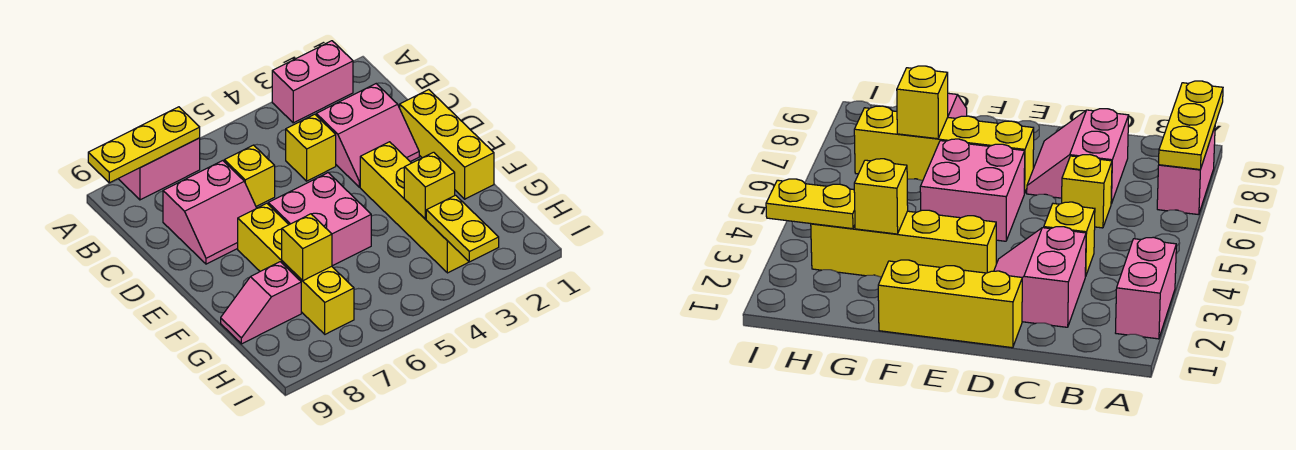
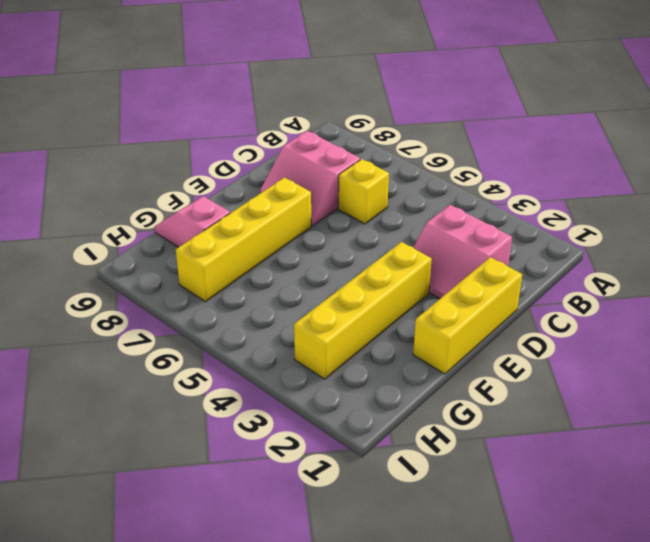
none -> pink 1x2 brick [272,41,353,123]
none -> pink 1x2 brick [119,138,200,200]
none -> yellow 1x1 brick [286,114,336,181]

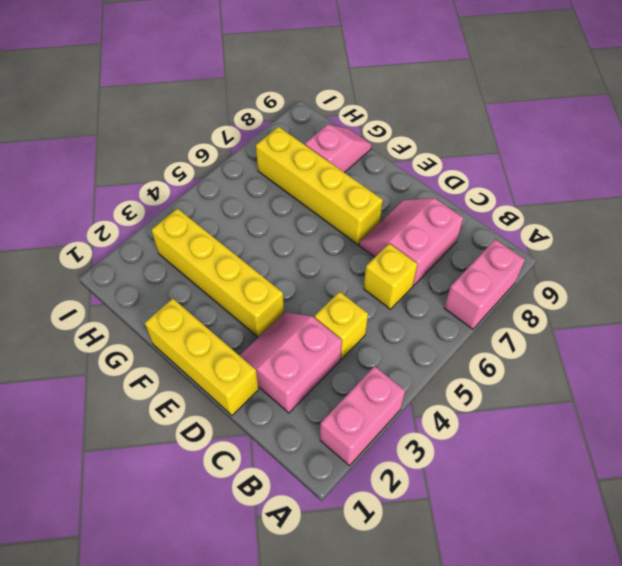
none -> pink 2x2 brick [268,173,371,266]
none -> yellow 1x3 plate [88,107,200,183]
none -> yellow 1x1 brick [404,152,455,219]

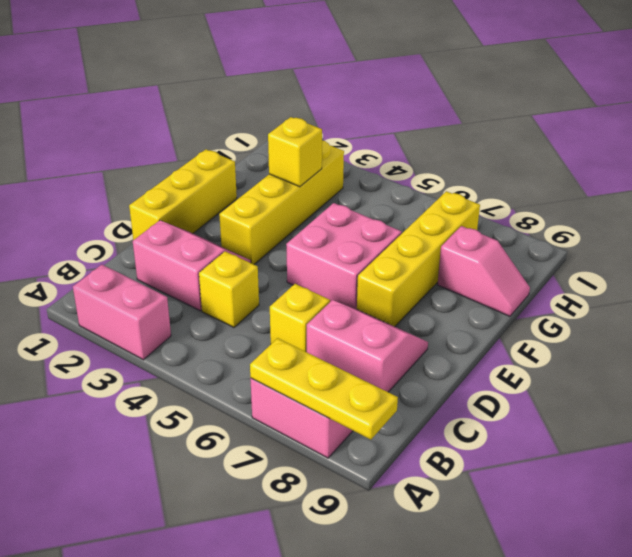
none -> yellow 1x1 brick [282,214,332,281]
none -> yellow 1x2 plate [426,195,499,262]

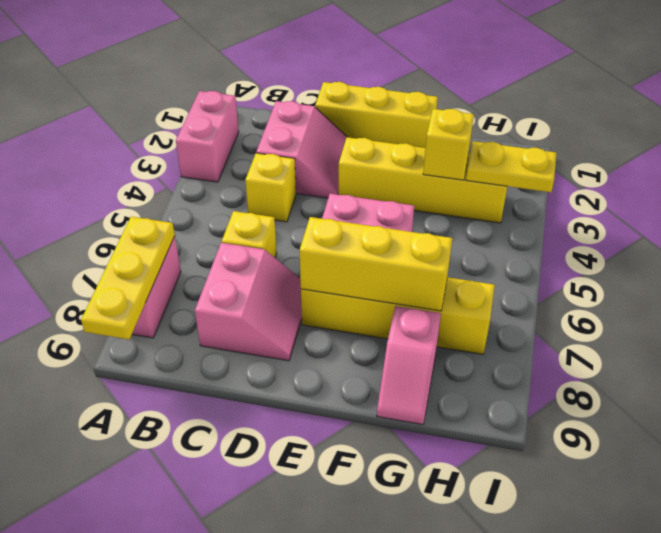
yellow 1x3 brick [300,217,452,311] -> yellow 1x1 brick [282,214,332,281]

